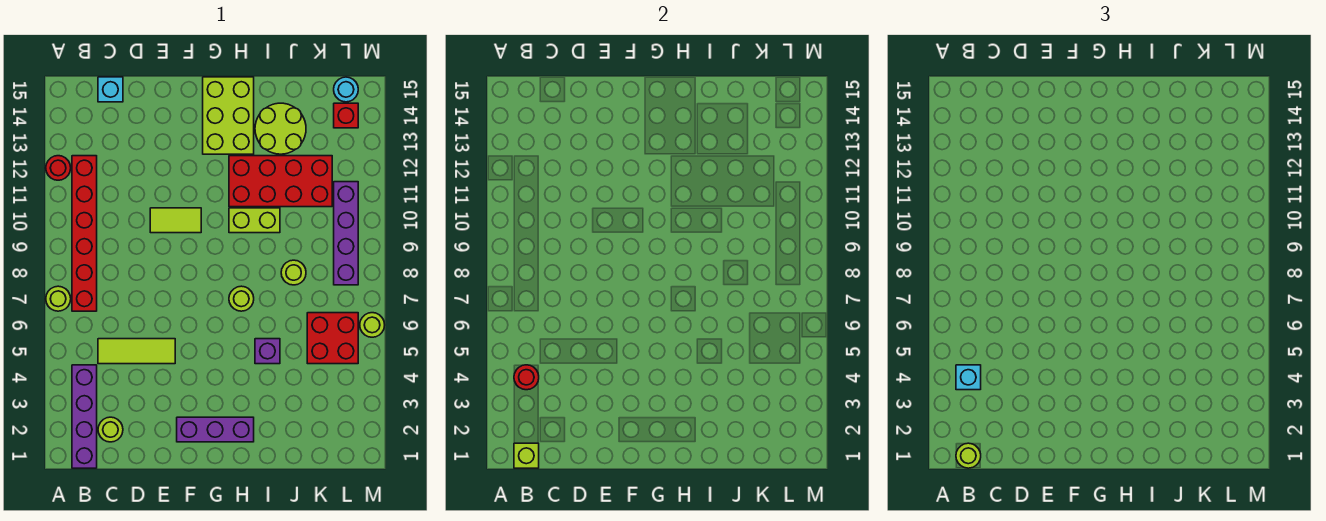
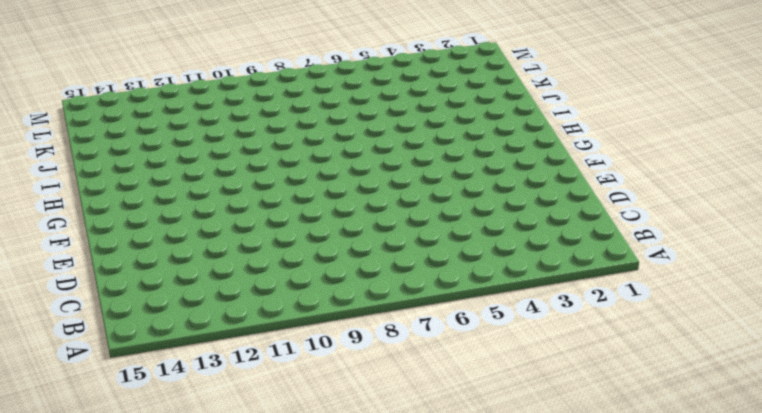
none -> lime 1x1 round brick [46,286,71,311]
none -> red 1x1 round brick [46,156,71,180]
none -> purple 1x4 brick [72,365,97,468]

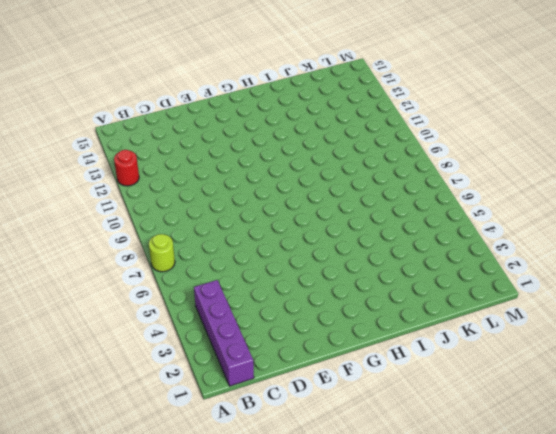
none -> red 1x6 brick [72,156,97,311]
none -> lime 1x1 round brick [98,417,123,442]
none -> lime 1x3 tile [98,339,175,364]

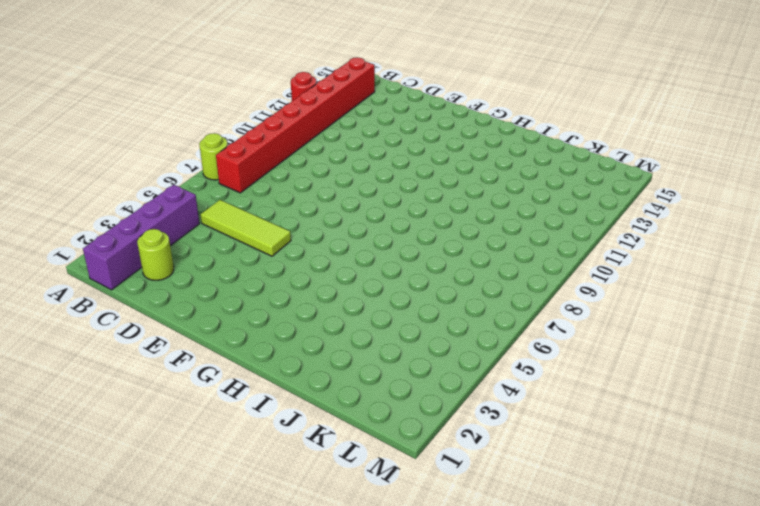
red 1x8 brick [216,57,375,193] -> red 1x6 brick [72,156,97,311]
none -> cyan 1x1 brick [98,77,123,102]
none -> lime 1x2 tile [150,208,201,233]
none -> purple 1x3 brick [177,417,254,442]

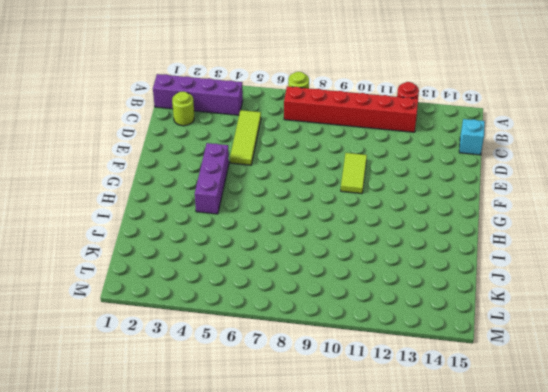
purple 1x3 brick [195,143,229,214] -> purple 1x3 brick moved to [177,417,254,442]
none -> lime 2x3 brick [203,77,254,154]
none -> lime 1x1 round brick [229,286,254,311]
none -> lime 1x2 brick [229,208,280,233]

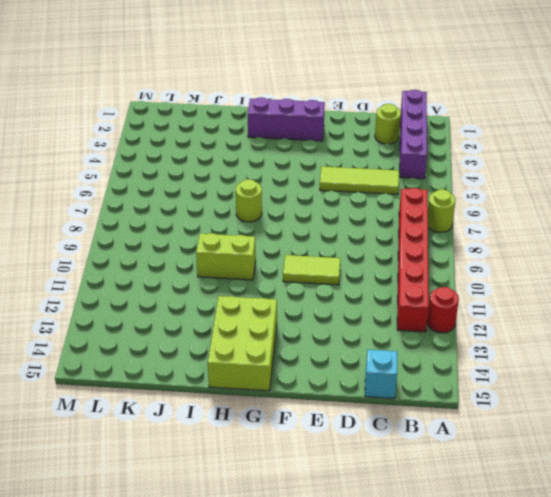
none -> red 2x4 brick [229,156,332,207]
none -> purple 1x1 brick [255,339,280,364]
none -> lime 2x2 round brick [255,103,306,154]

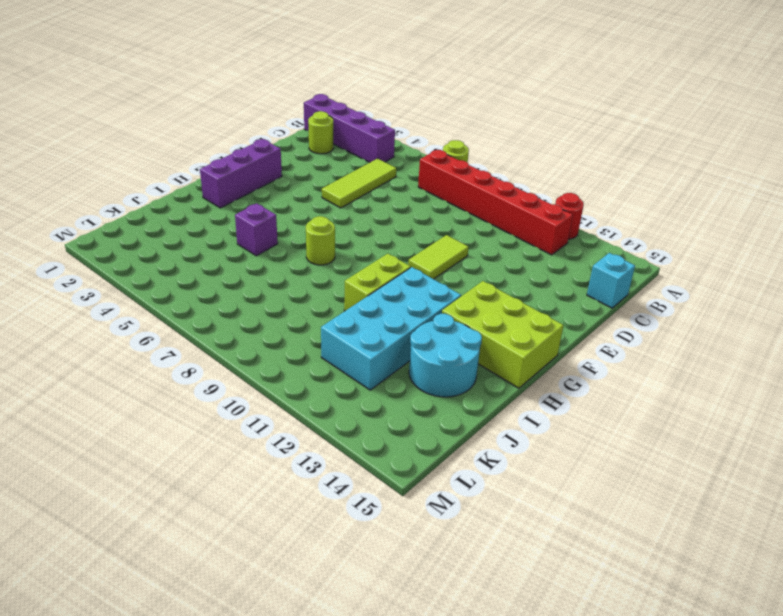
cyan 2x4 brick [321,267,461,390] -> red 2x4 brick [229,156,332,207]
cyan 2x2 round brick [409,314,482,397] -> lime 2x2 round brick [255,103,306,154]
none -> lime 1x1 round brick [281,260,306,285]
none -> red 2x2 brick [307,313,358,364]
none -> purple 1x4 brick [334,182,358,285]

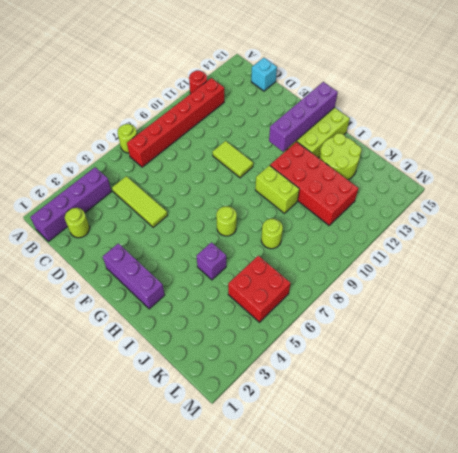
purple 1x4 brick [269,82,338,152] -> purple 1x4 brick moved to [334,182,358,285]
none -> red 1x1 brick [334,103,358,128]
none -> cyan 1x1 round brick [334,77,358,102]
none -> lime 1x1 round brick [360,313,385,337]

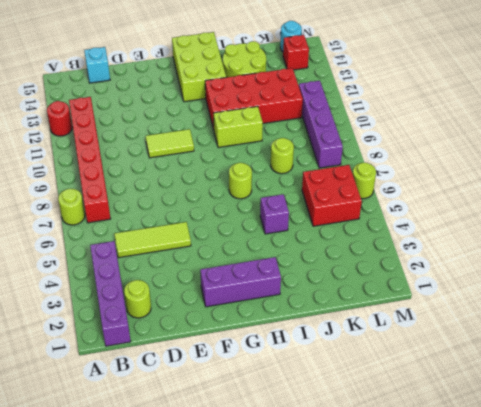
none -> lime 1x1 brick [514,443,539,468]
none -> red 1x1 round brick [514,365,539,390]
none -> lime 1x1 round brick [956,443,981,468]

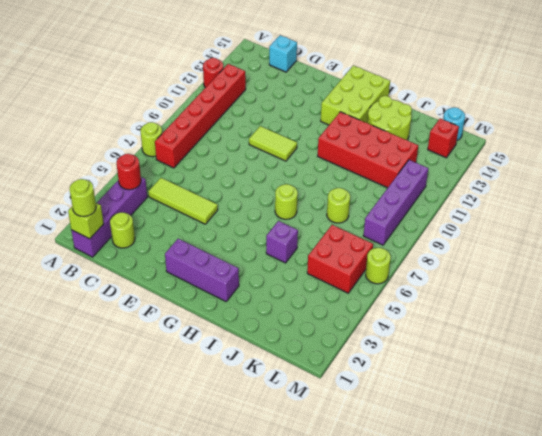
none -> lime 1x2 brick [229,208,280,233]
none -> cyan 1x1 brick [956,365,981,390]

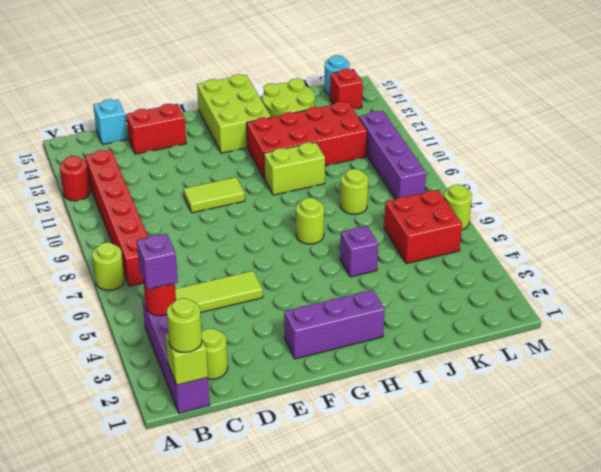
purple 1x1 brick [137,234,178,289] -> cyan 1x1 brick [956,365,981,390]
red 1x2 brick [126,104,186,154] -> none

